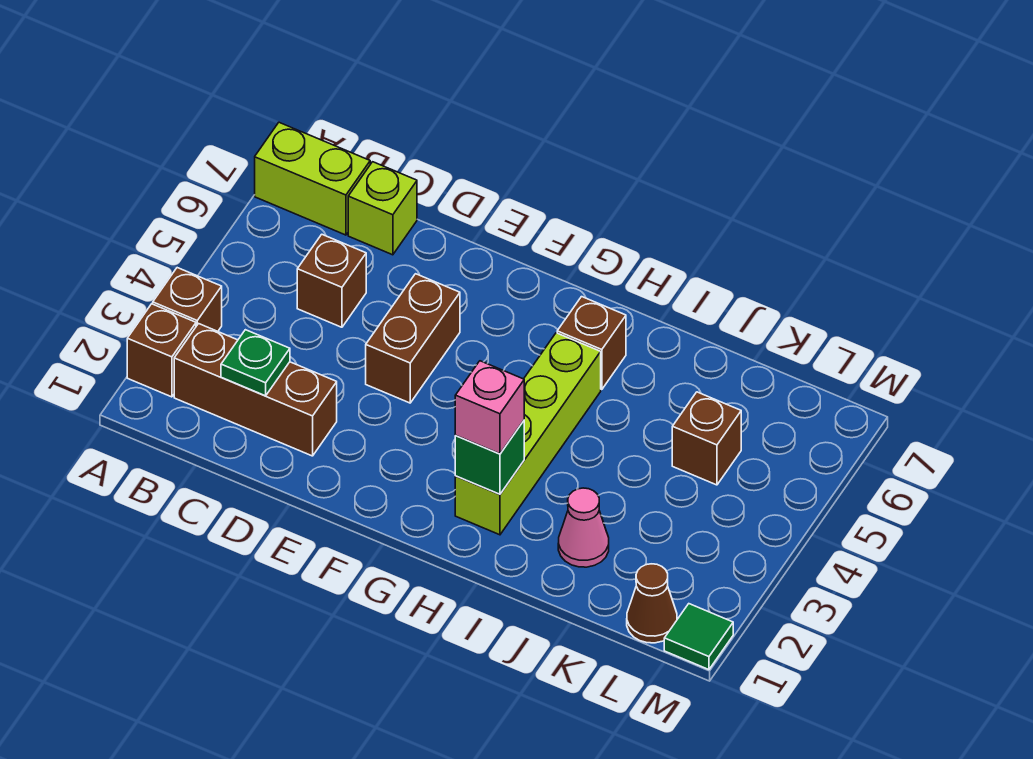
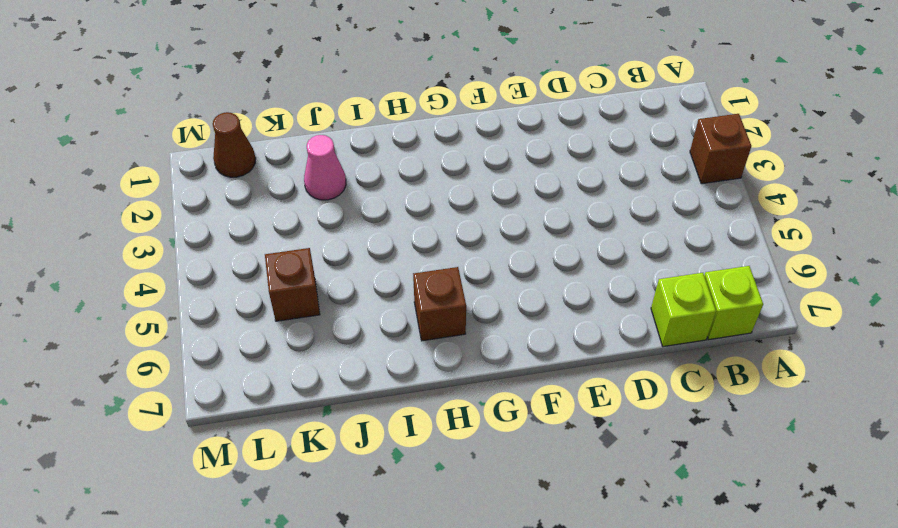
lime 1x1 brick [704,266,763,340] -> lime 1x2 brick [255,122,370,235]
none -> brown 1x1 brick [127,304,196,397]
none -> brown 1x3 brick [174,324,337,456]
none -> brown 1x1 brick [297,234,366,327]

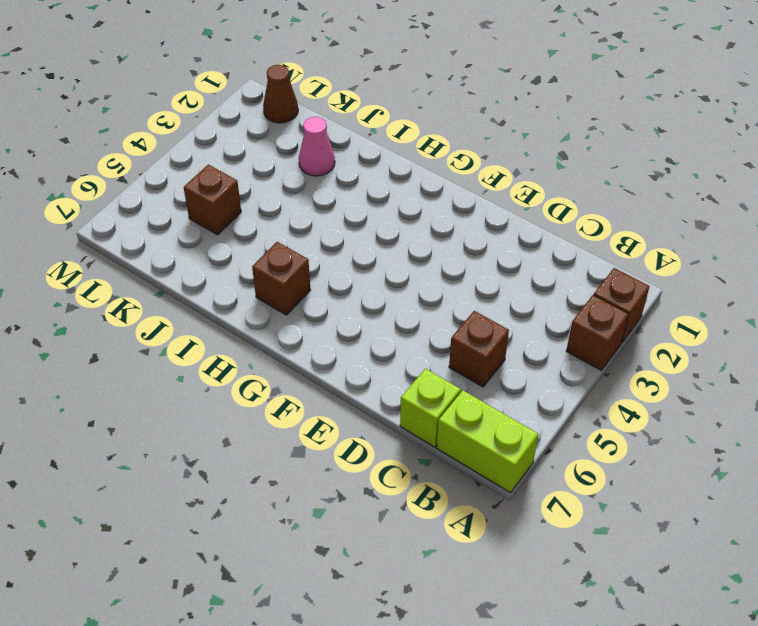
none -> brown 1x3 brick [174,324,337,456]
none -> brown 1x2 brick [366,274,460,403]
none -> lime 1x4 brick [455,333,601,535]

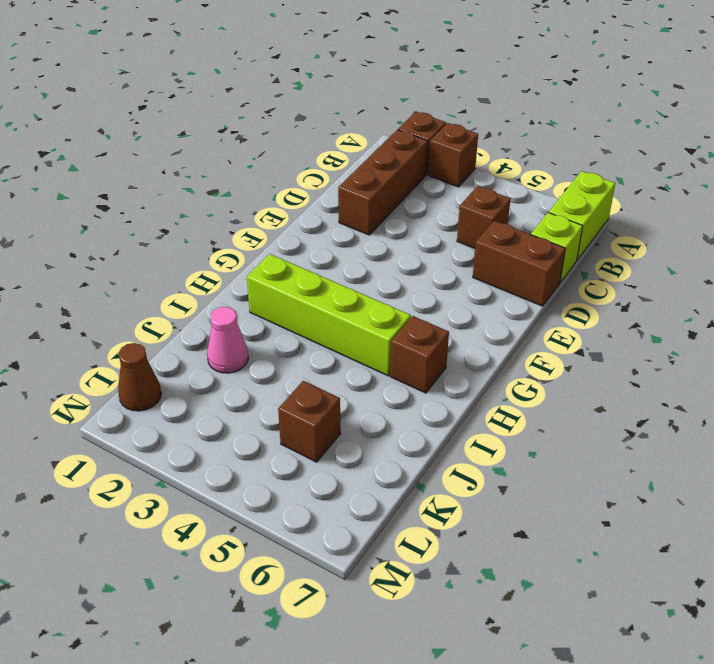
brown 1x2 brick [473,221,565,306] -> brown 1x2 brick moved to [366,274,460,403]
none -> green 1x1 tile [664,604,733,670]
none -> green 1x1 plate [221,330,290,396]
none -> green 1x1 brick [455,421,524,494]

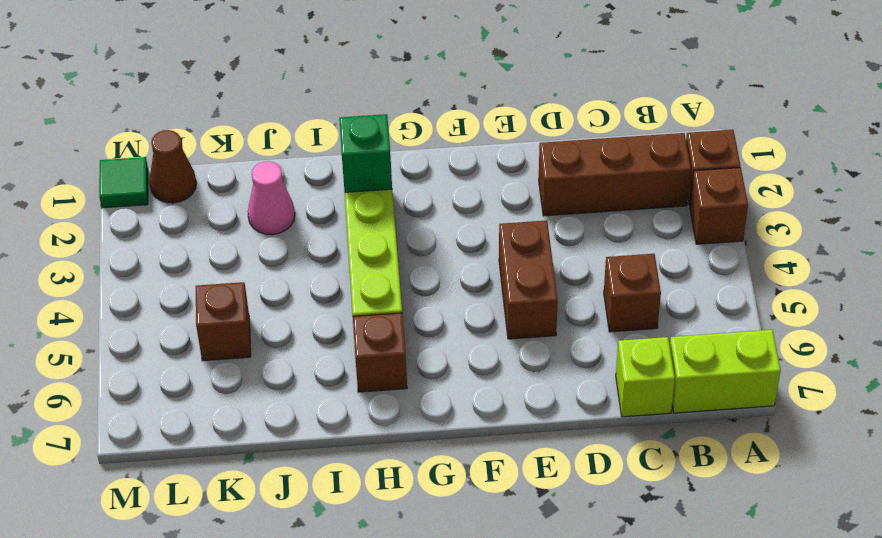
none -> green 1x1 plate [221,330,290,396]
none -> pink 1x1 brick [455,361,524,454]

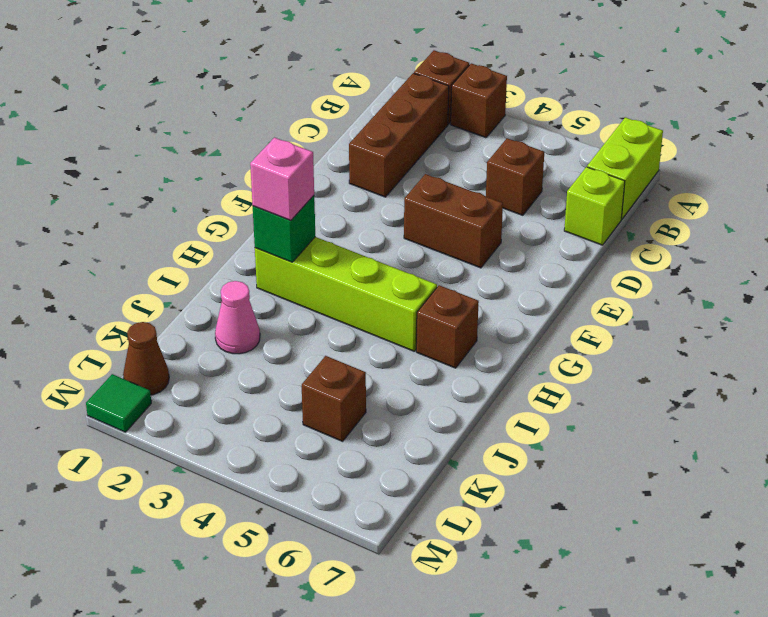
none -> green 1x1 plate [221,330,290,396]

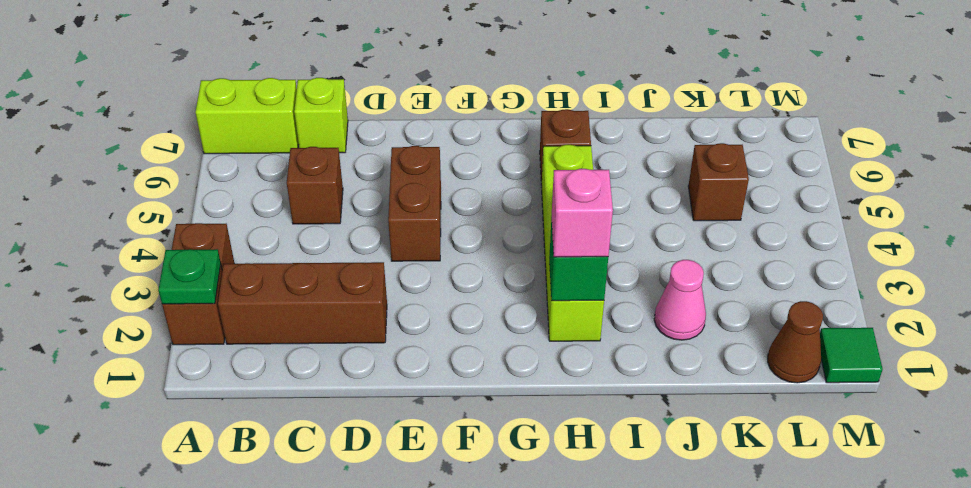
green 1x1 plate [158,249,221,304] -> green 1x1 plate moved to [221,330,290,396]

